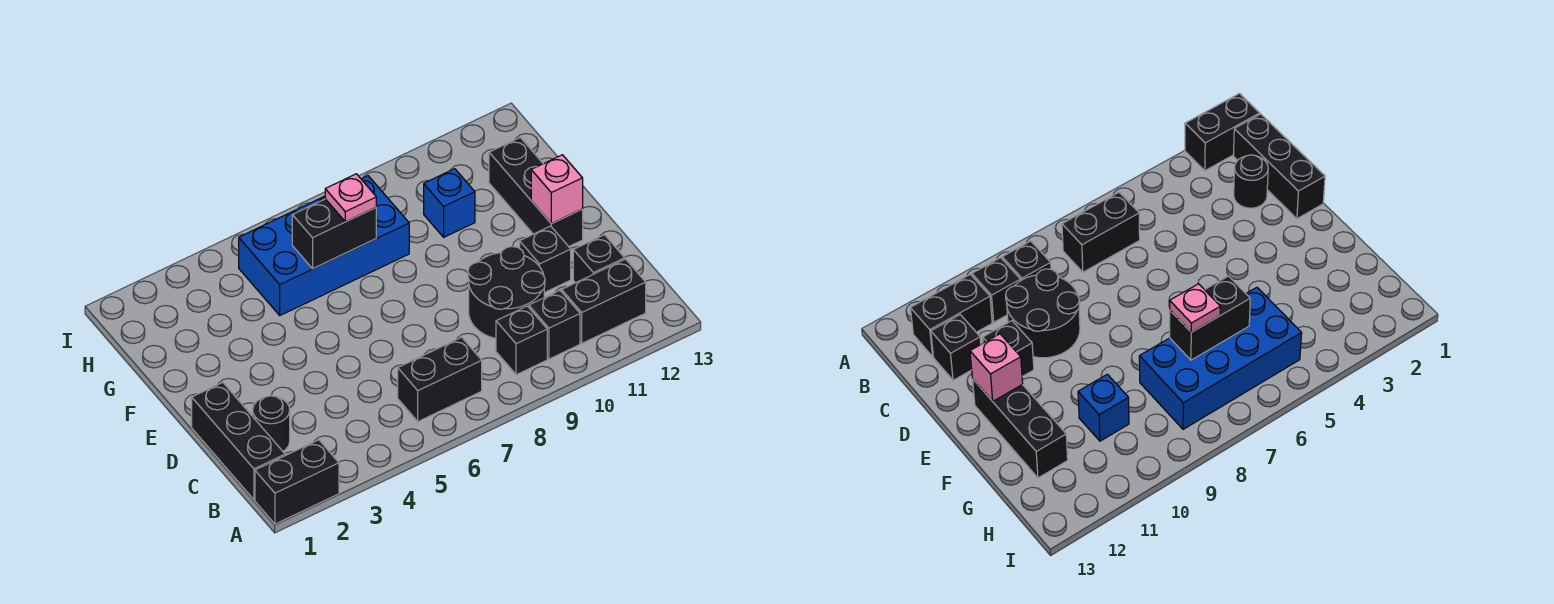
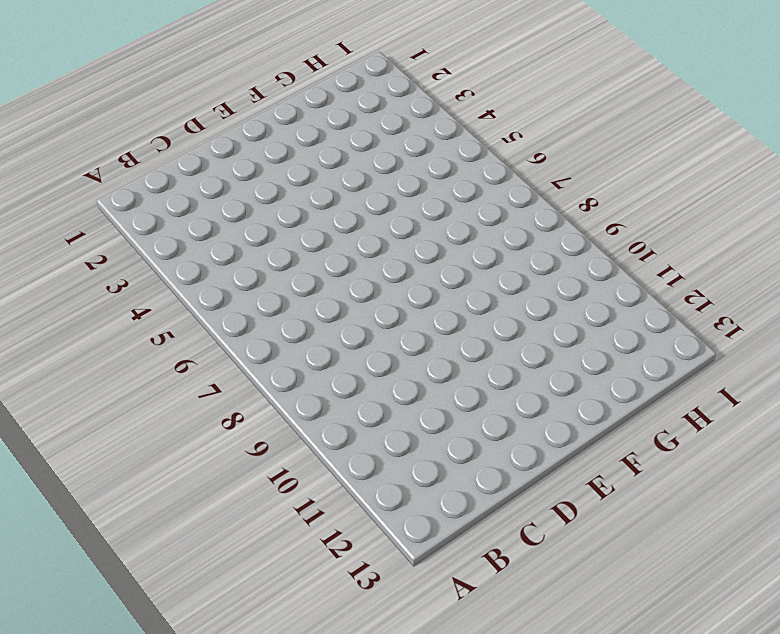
none -> black 1x2 brick [255,440,339,524]
none -> black 1x3 brick [192,382,285,500]
none -> black 1x2 brick [398,337,482,422]

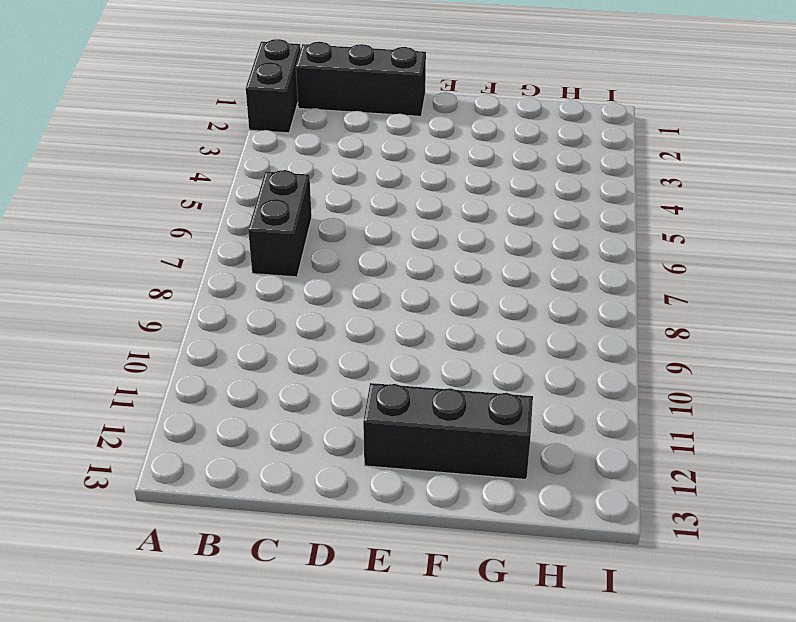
none -> black 1x1 brick [496,306,547,375]
none -> black 1x1 brick [529,291,580,359]
none -> black 1x2 brick [562,259,646,343]

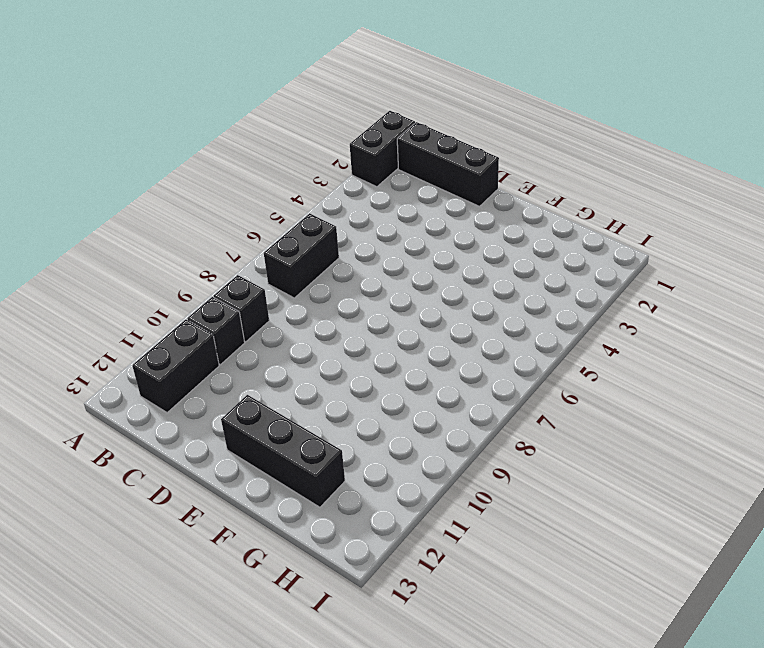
none -> black 1x1 round brick [253,396,290,451]
none -> black 2x2 round brick [468,246,545,339]
none -> black 1x1 brick [573,235,625,283]

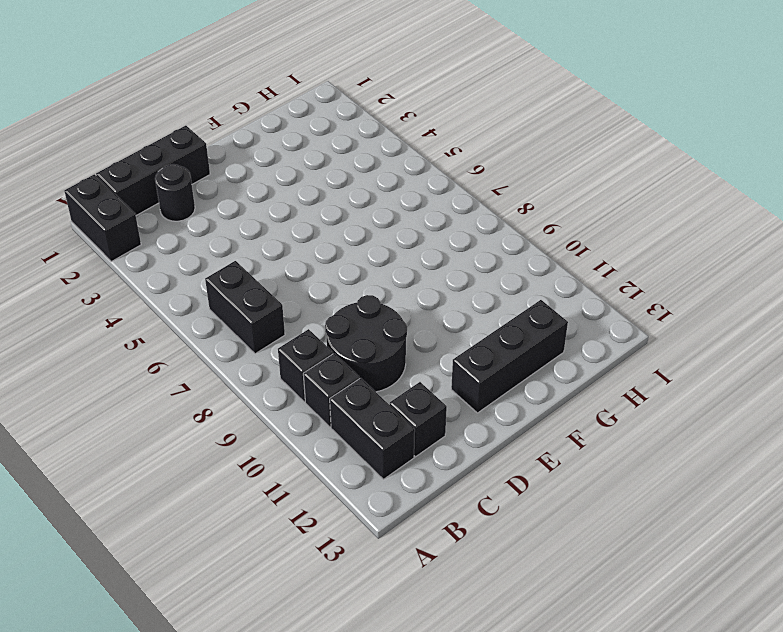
none -> black 1x1 brick [520,226,571,293]
none -> blue 2x4 brick [239,176,409,315]
none -> blue 1x1 brick [424,169,475,237]

